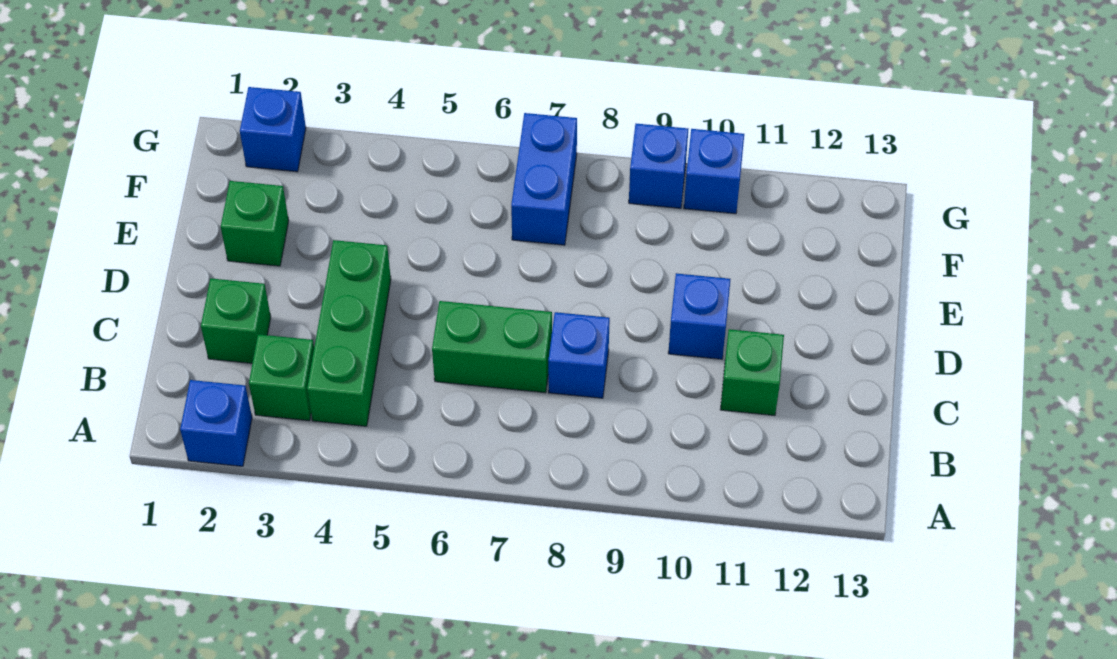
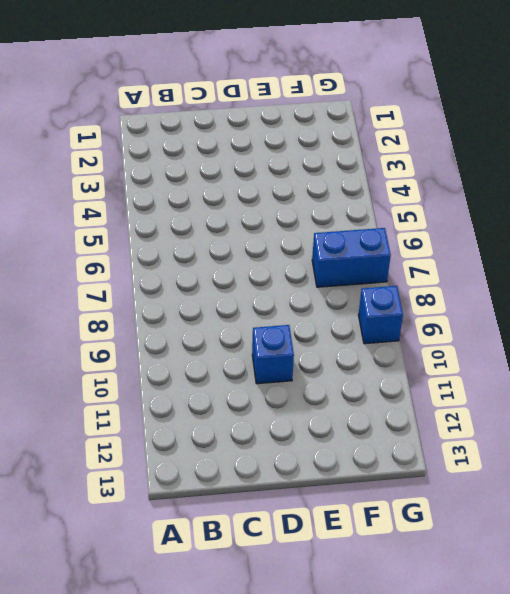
none -> blue 1x1 brick [180,380,252,466]
none -> green 1x1 brick [249,334,314,421]
none -> green 1x3 brick [307,240,391,426]

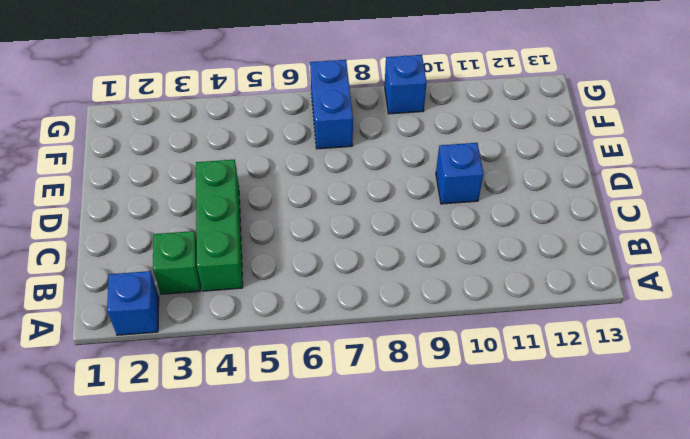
none -> green 1x1 brick [201,278,271,363]
none -> green 1x2 brick [432,301,552,393]
none -> blue 1x1 brick [548,312,610,398]

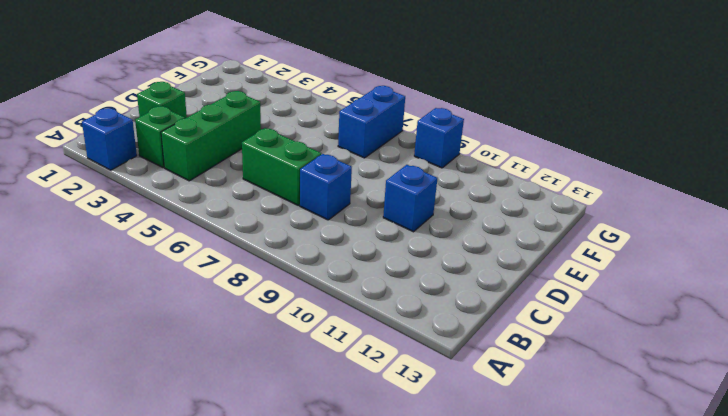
none -> green 1x1 brick [720,329,784,415]
none -> green 1x1 brick [221,181,289,266]
none -> blue 1x1 brick [240,87,306,172]

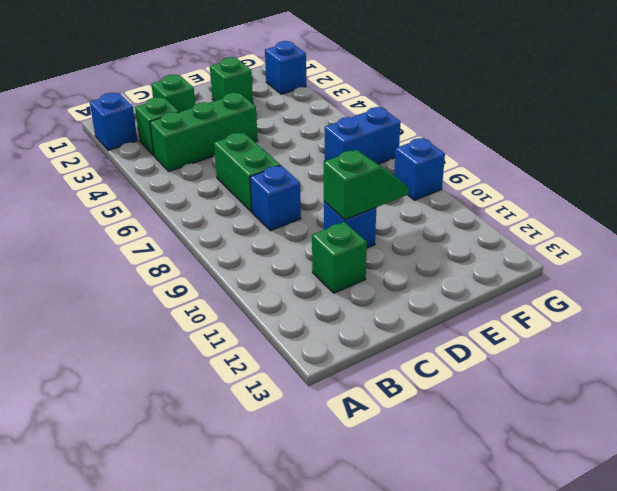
green 1x2 slope [324,150,409,220] -> none
none -> blue 1x1 brick [684,129,744,214]

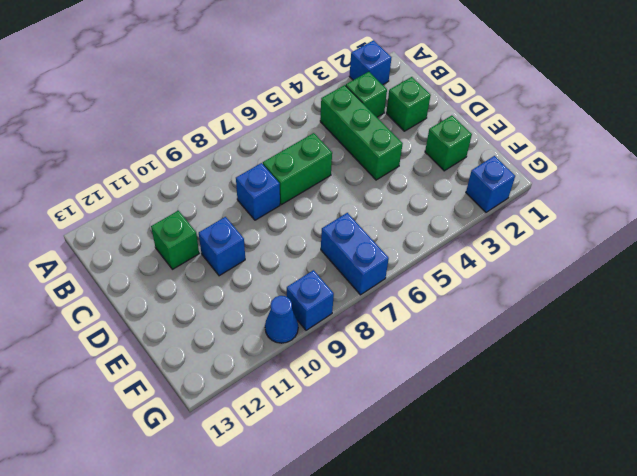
blue 1x1 cone [265,296,298,343] -> blue 1x1 brick [684,129,744,214]

